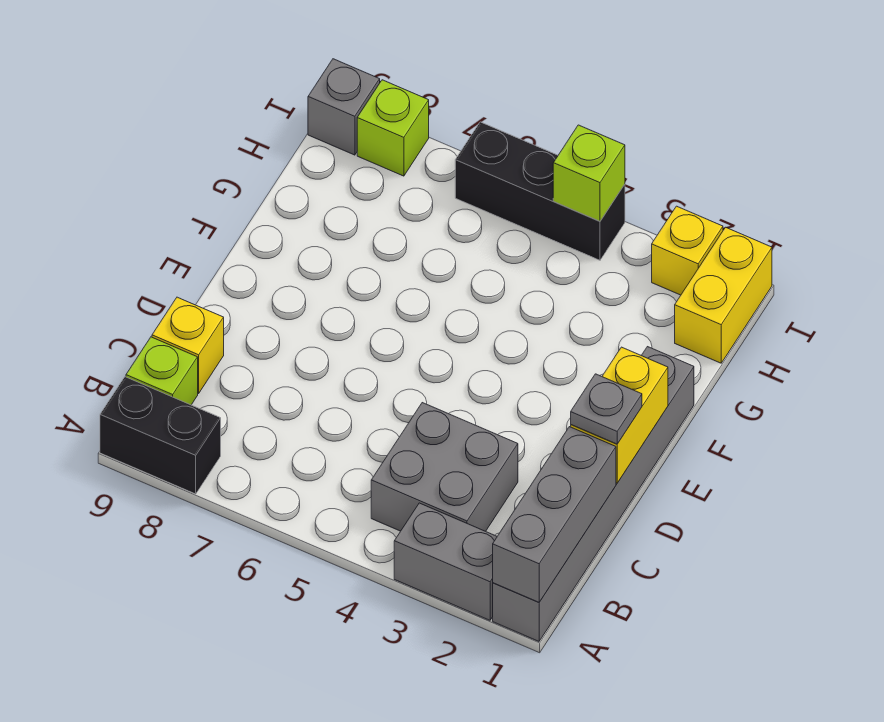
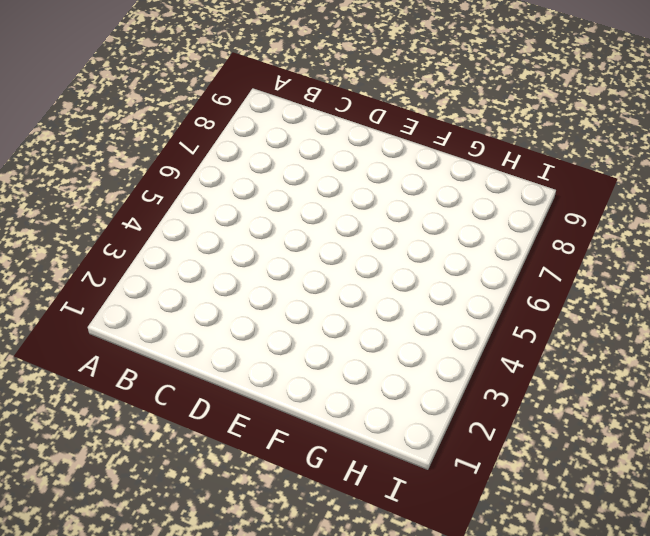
none -> grey 1x6 brick [493,347,694,641]
none -> grey 1x2 brick [394,503,497,620]
none -> black 1x2 brick [100,377,221,494]

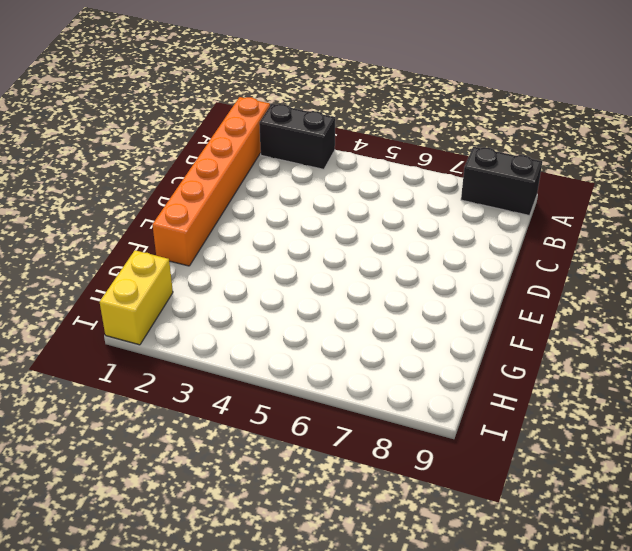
orange 1x6 brick [152,97,270,266] -> grey 1x6 brick [493,347,694,641]
black 1x2 brick [259,104,335,169] -> grey 1x2 brick [394,503,497,620]
none -> grey 2x2 brick [371,403,518,531]
none -> lime 1x1 brick [126,337,198,405]
none -> yellow 1x1 brick [152,297,224,393]

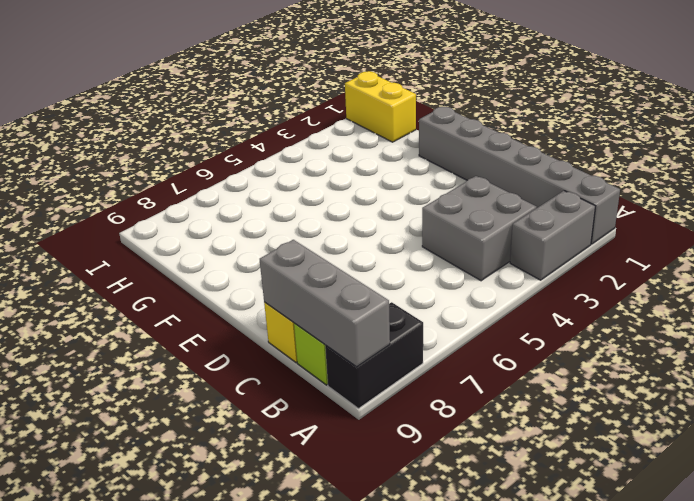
grey 1x3 brick [260,240,390,367] -> grey 1x3 brick moved to [493,427,616,602]
none -> yellow 1x1 brick [652,206,723,295]
none -> black 1x3 brick [455,122,625,260]
none -> lime 1x1 brick [357,80,429,176]

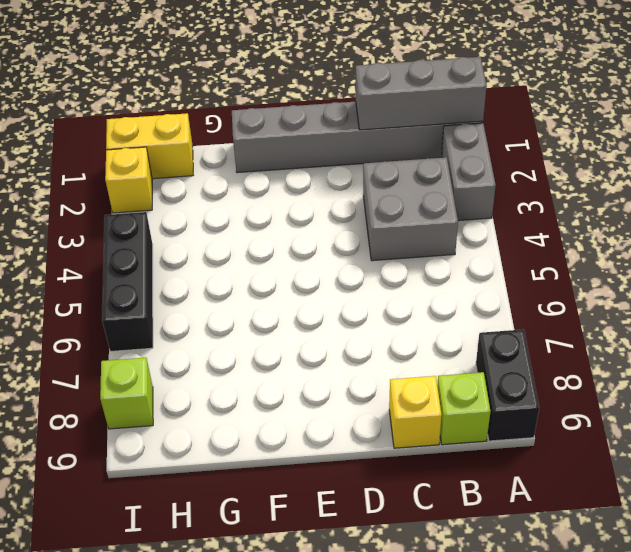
none -> grey 1x1 brick [308,59,380,155]
none -> yellow 1x2 brick [571,347,668,483]
none -> lime 1x1 brick [553,125,625,221]

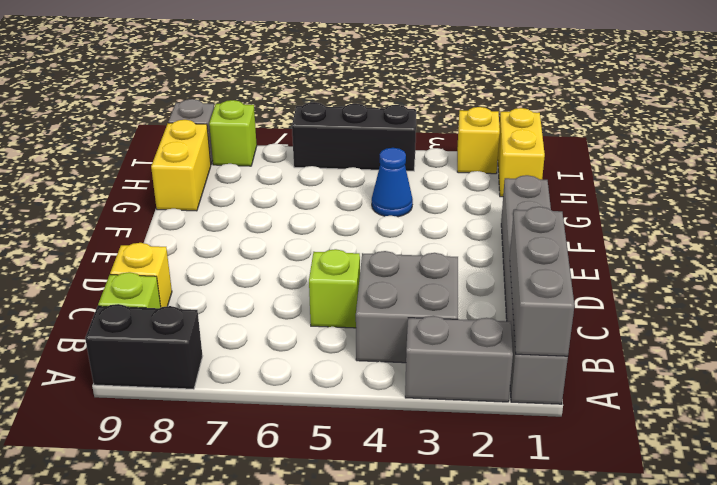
lime 1x1 brick [309,249,360,328] -> lime 1x1 brick moved to [553,125,625,221]
blue 1x1 cone [372,148,413,217] -> none
yellow 1x2 brick [151,120,211,211] -> yellow 1x2 brick moved to [571,347,668,483]
none -> grey 1x1 plate [571,374,642,444]

